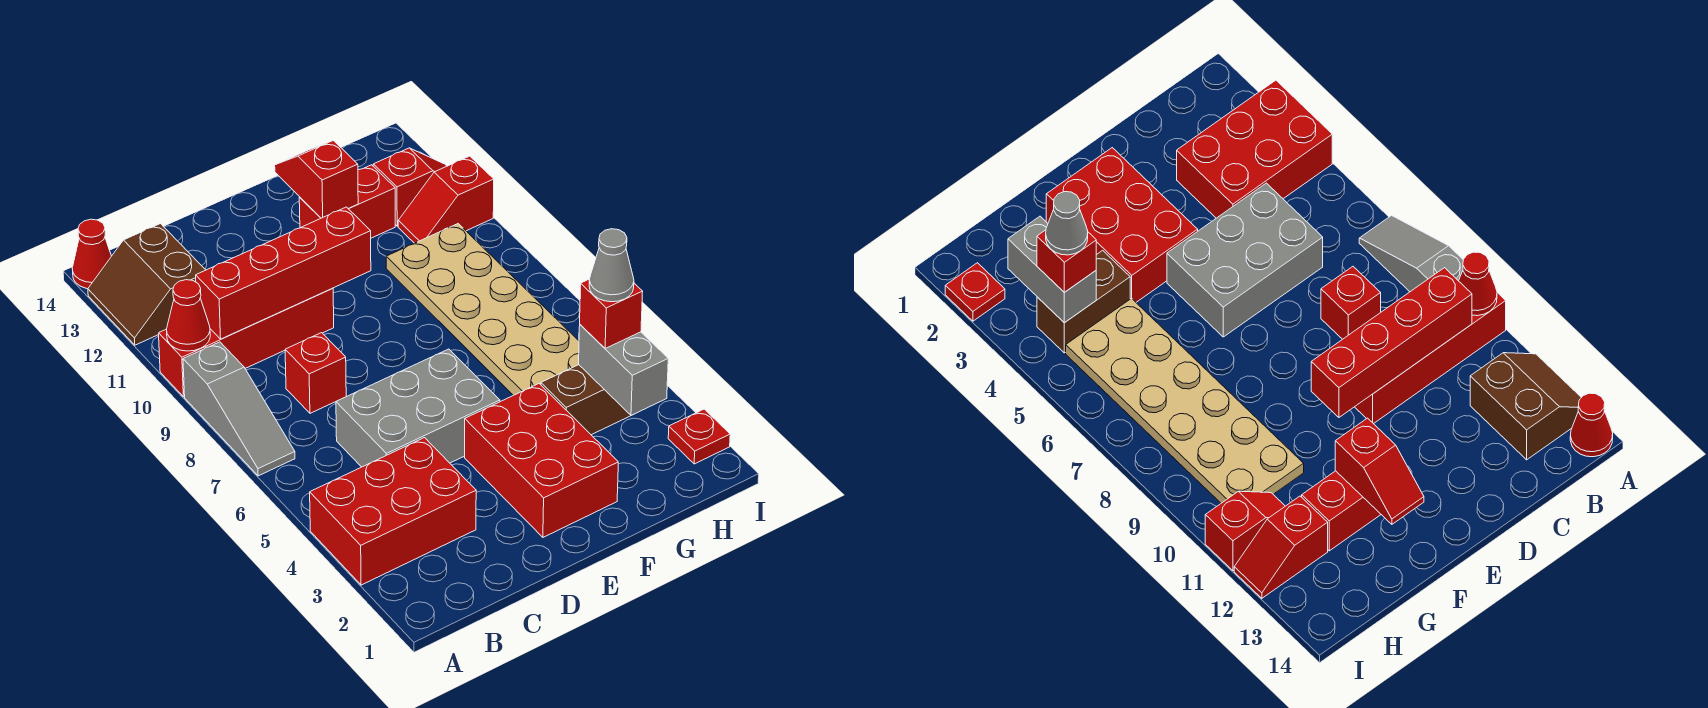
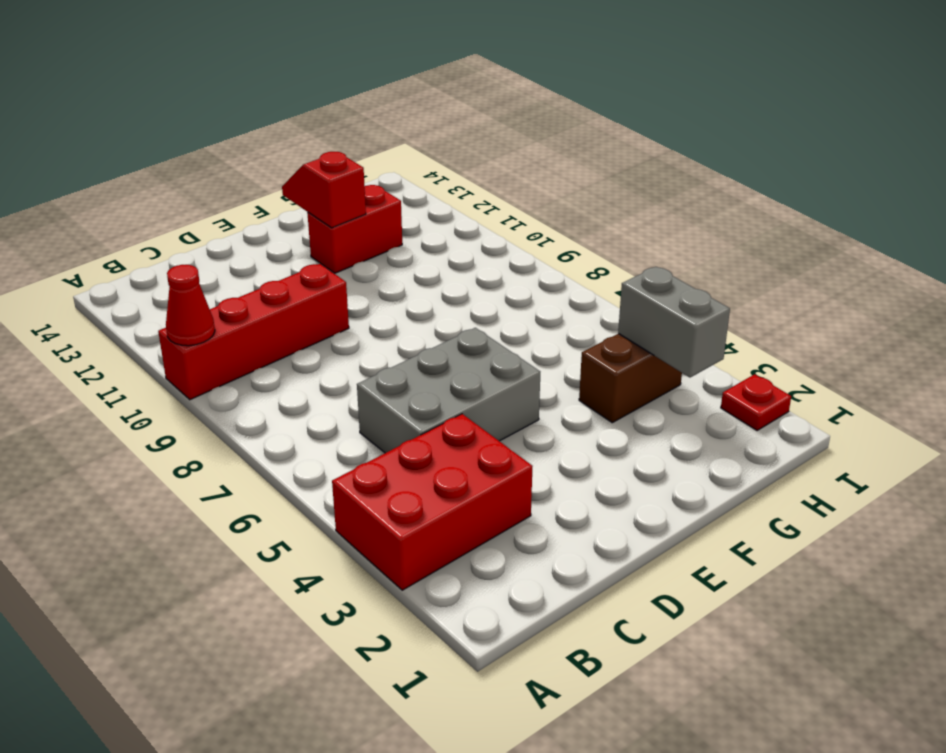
none -> grey 1x3 slope [183,342,295,476]
none -> brown 2x2 slope [88,224,205,345]
none -> red 1x1 cone [72,219,111,289]

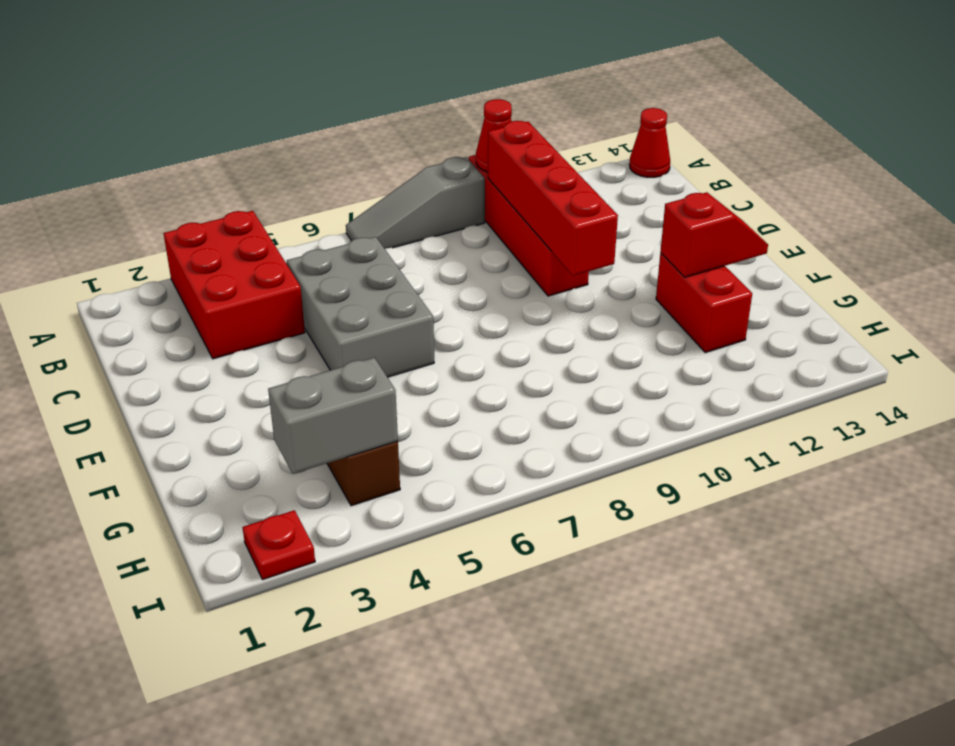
none -> brown 2x2 slope [88,224,205,345]
none -> red 1x1 brick [285,333,346,413]
none -> red 2x3 brick [465,384,618,537]

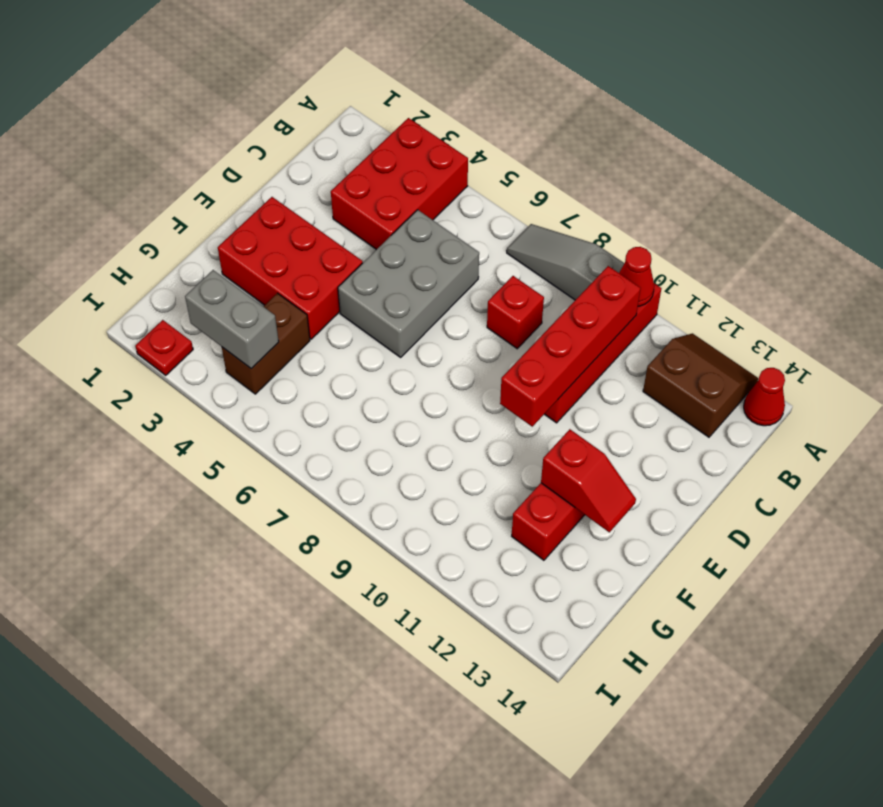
none -> tan 2x6 plate [386,224,579,395]
none -> red 1x2 slope [398,156,494,243]
none -> red 1x2 slope [373,148,446,226]

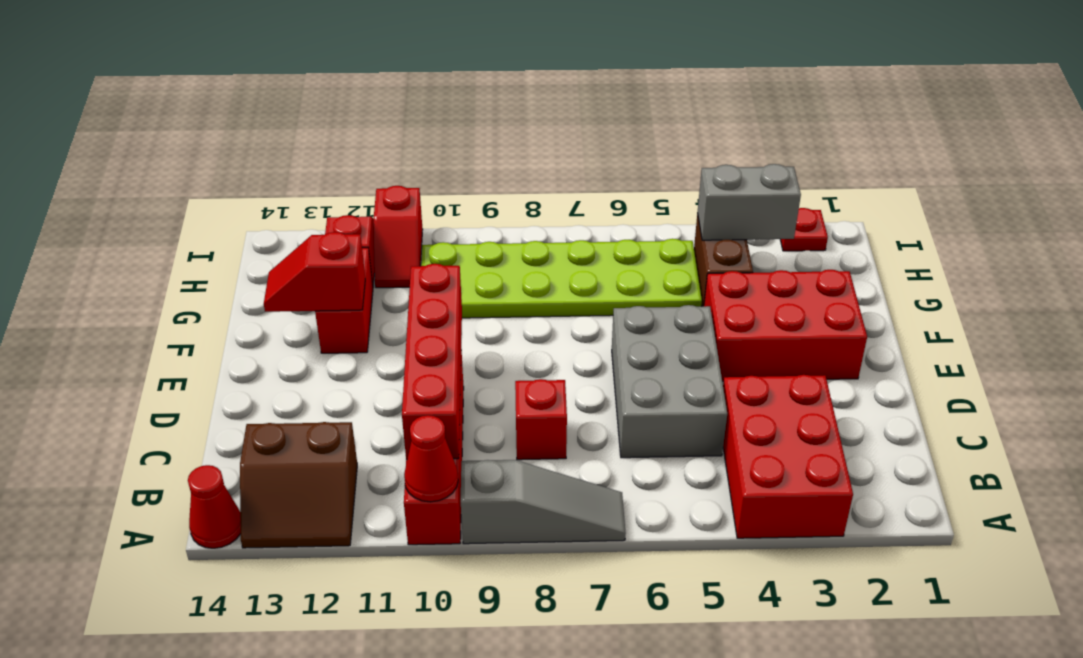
lime 2x6 plate [421,239,702,318] -> tan 2x6 plate [386,224,579,395]
none -> red 1x1 brick [580,280,643,348]
none -> grey 1x1 cone [589,229,634,302]

